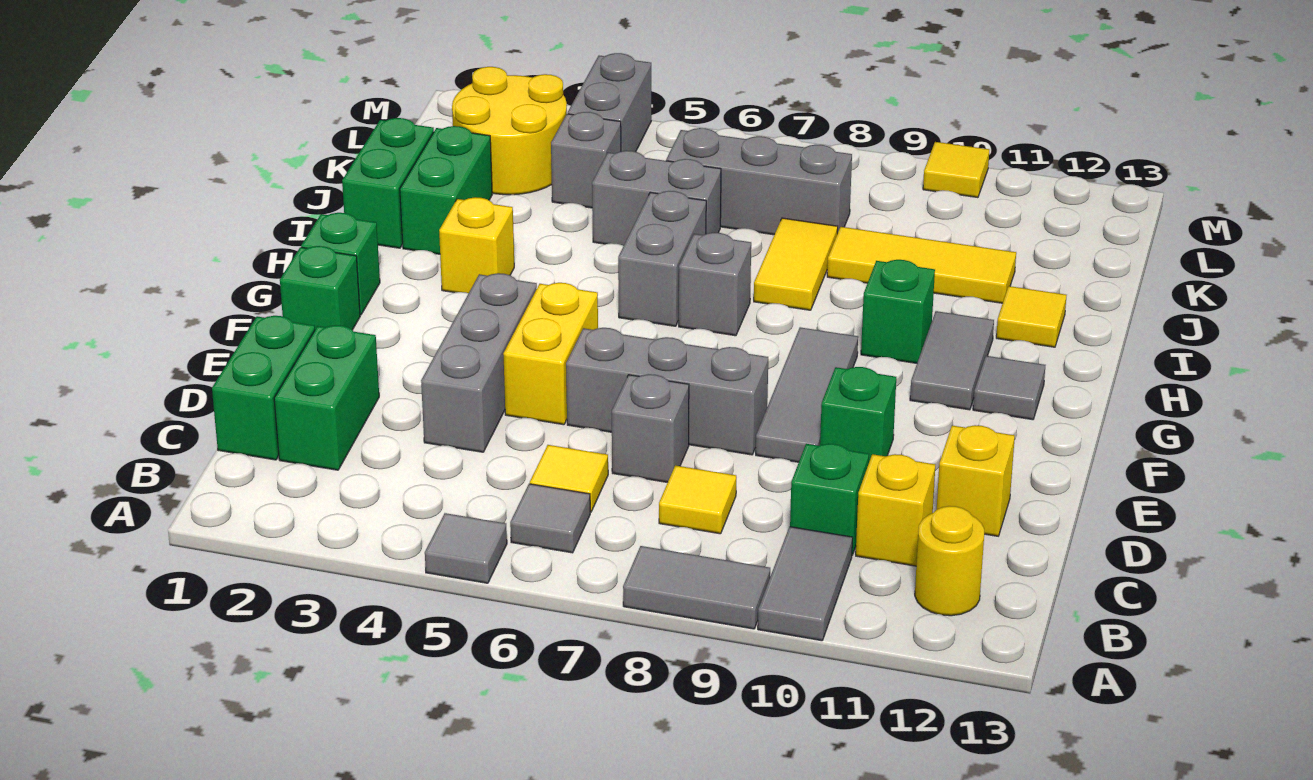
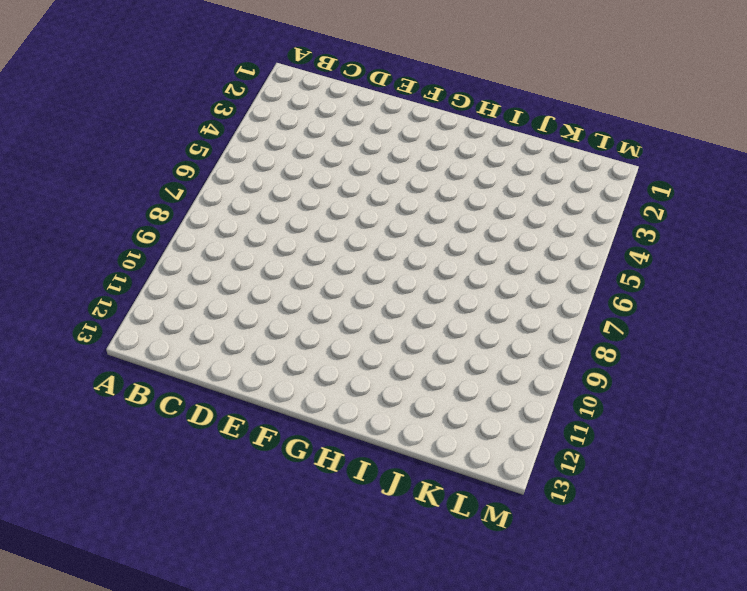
none -> grey 1x1 tile [425,513,507,583]
none -> grey 1x2 tile [623,546,770,629]
none -> grey 1x2 tile [758,527,853,641]
none -> grey 1x1 tile [510,484,590,553]

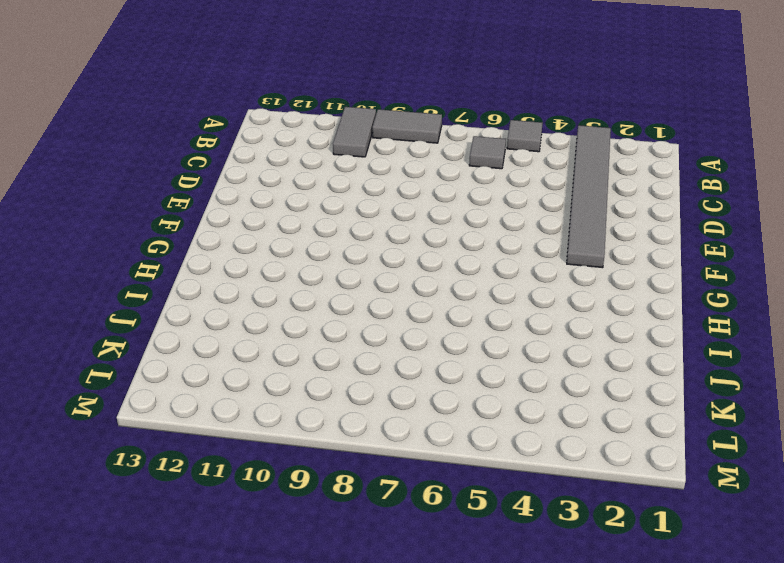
grey 1x6 tile [567,125,611,268] -> none
none -> yellow 1x1 round brick [915,506,984,616]
none -> green 1x2 brick [212,316,315,460]
none -> green 1x2 brick [274,325,379,470]
none -> yellow 1x1 tile [530,445,608,512]

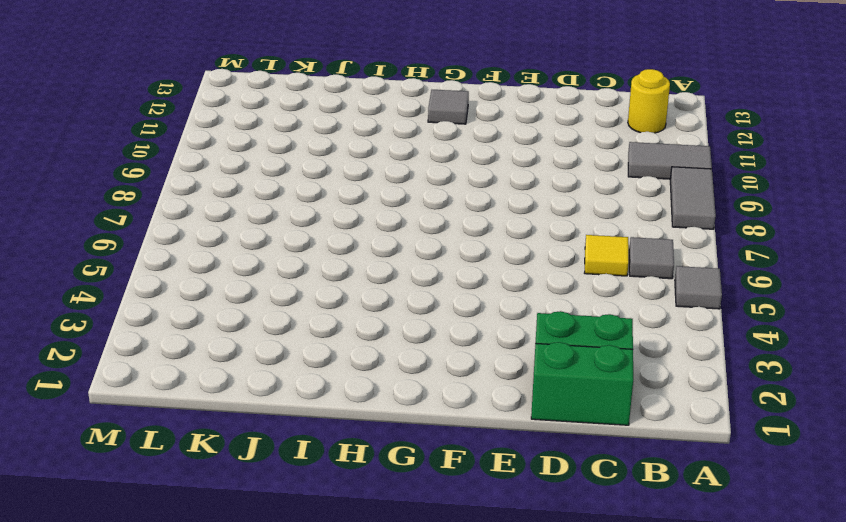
none -> yellow 1x1 tile [659,465,736,534]
none -> green 1x1 brick [790,444,869,555]
none -> yellow 1x1 brick [856,454,935,566]
none -> grey 1x3 brick [421,273,537,452]

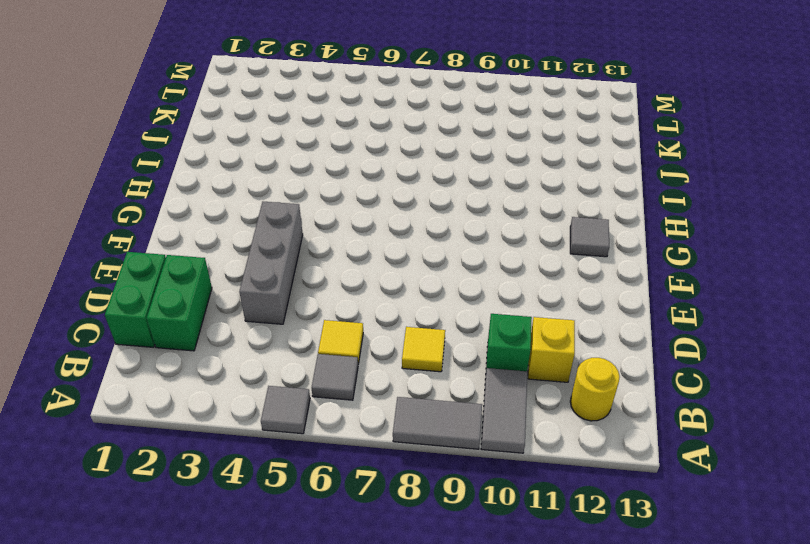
none -> grey 1x1 brick [612,374,689,482]
none -> yellow 1x1 brick [937,425,1015,536]
none -> yellow 1x2 brick [503,283,598,425]
none -> grey 1x3 brick [566,328,768,455]

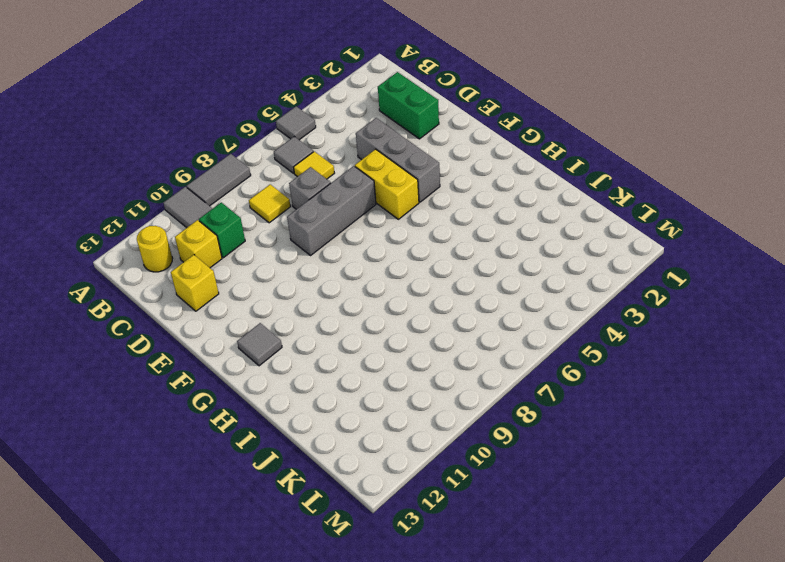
none -> green 1x2 brick [212,316,315,460]
none -> grey 1x3 tile [756,327,858,462]
none -> green 1x1 brick [820,367,896,464]
none -> green 1x1 brick [280,246,360,330]

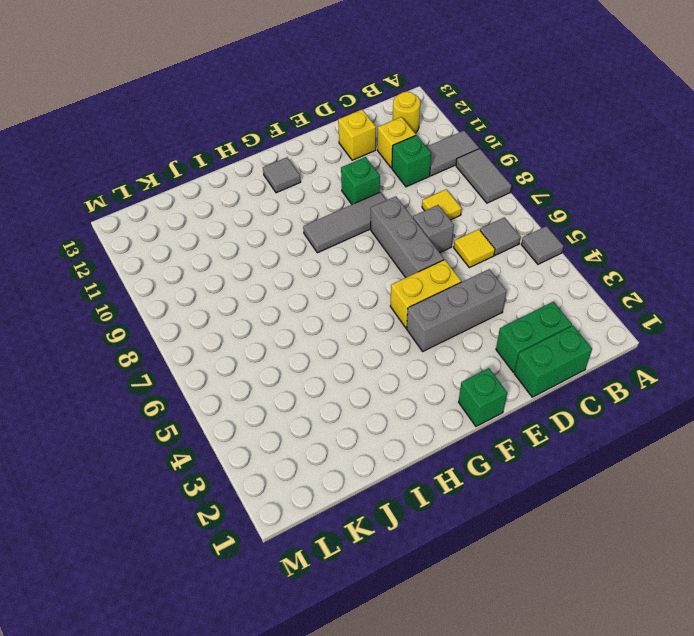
none -> green 1x1 brick [301,213,380,315]
none -> grey 1x2 tile [910,311,994,410]
none -> yellow 1x1 brick [439,197,514,293]
none -> grey 1x2 brick [618,191,706,326]

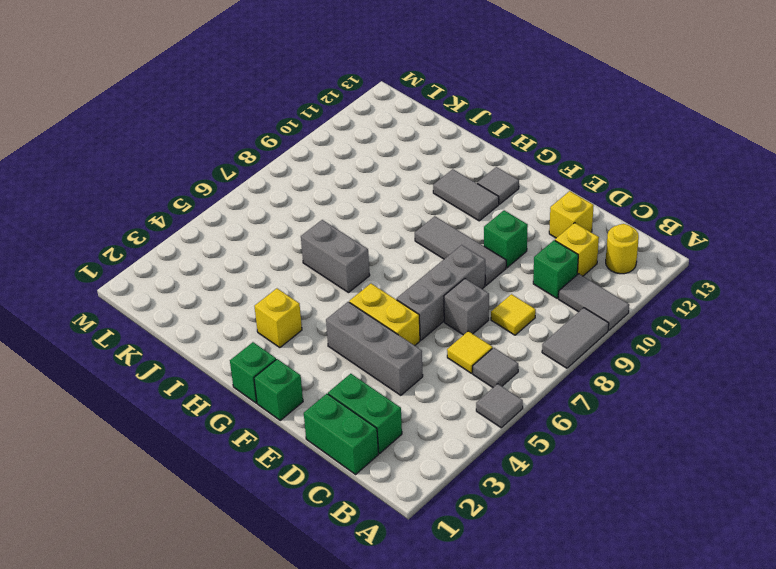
none -> grey 1x1 brick [679,233,751,336]
none -> green 1x1 brick [861,260,935,363]
none -> green 1x2 brick [342,118,434,248]
none -> green 1x2 brick [400,126,492,254]

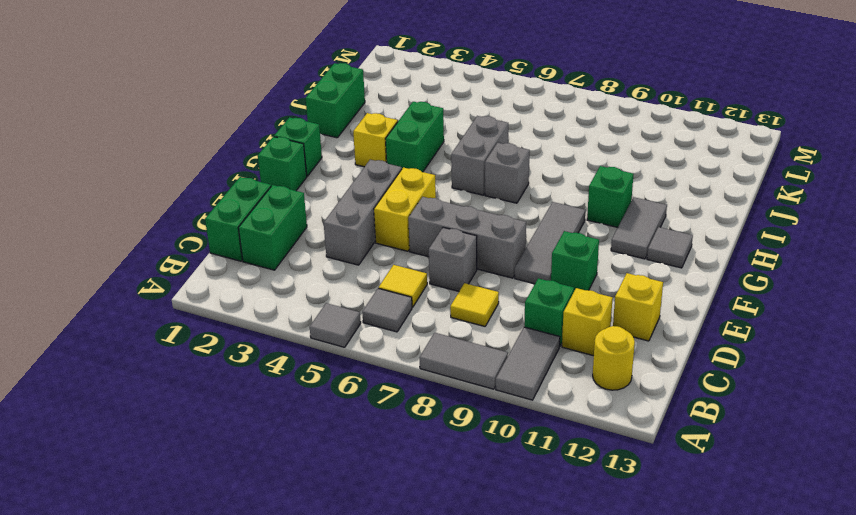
green 1x2 brick [386,102,444,172] -> green 1x2 brick moved to [400,126,492,254]
none -> yellow 1x2 tile [754,218,838,310]
none -> yellow 1x1 tile [996,286,1067,347]
none -> grey 1x2 brick [592,151,721,246]
none -> yellow 1x3 tile [827,227,1016,303]

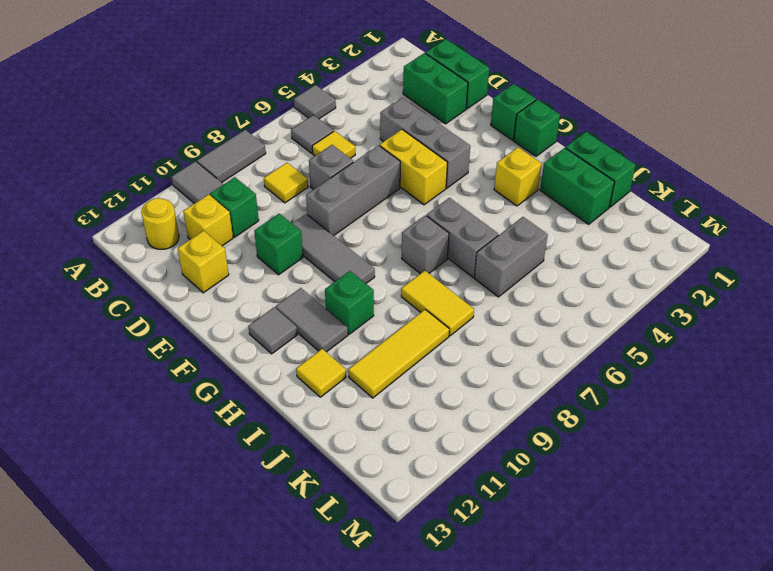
none -> yellow 2x2 round brick [452,67,567,195]
none -> grey 1x1 brick [551,112,621,208]
none -> grey 1x3 brick [666,128,852,235]
none -> grey 1x2 brick [568,53,651,152]

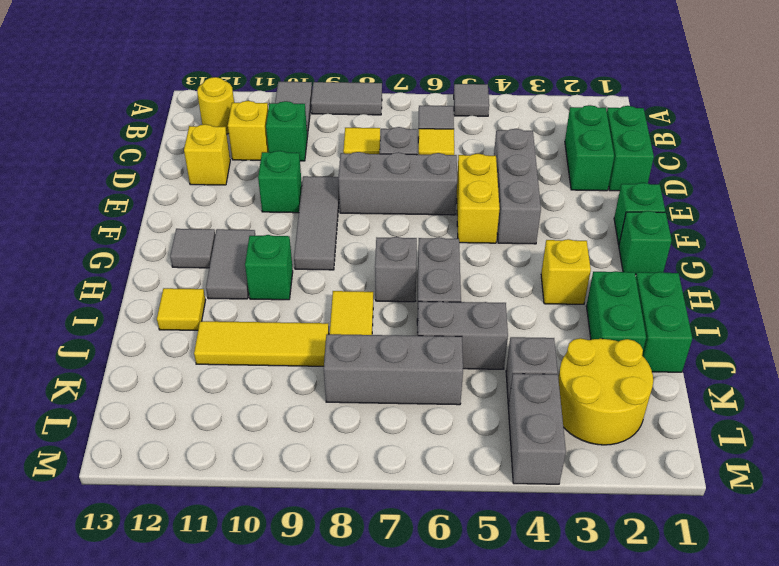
none -> yellow 1x1 tile [923,142,989,198]

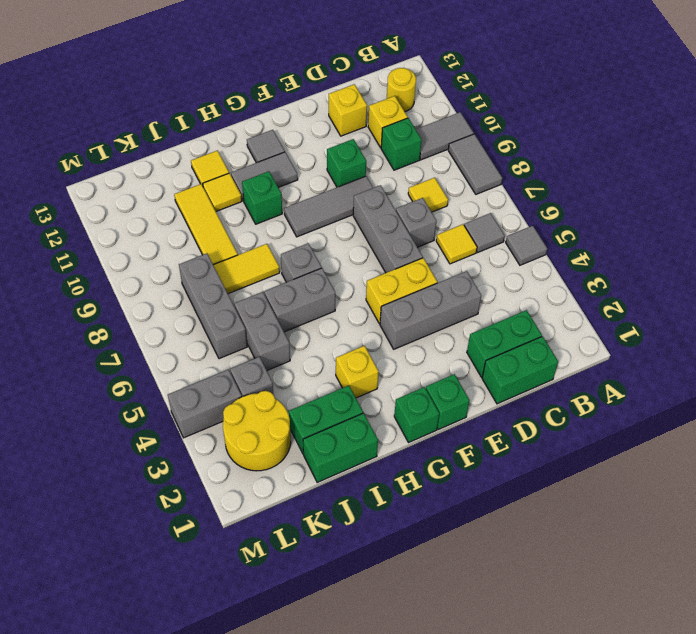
yellow 1x1 tile [203,173,242,211] -> yellow 1x1 tile moved to [923,142,989,198]

